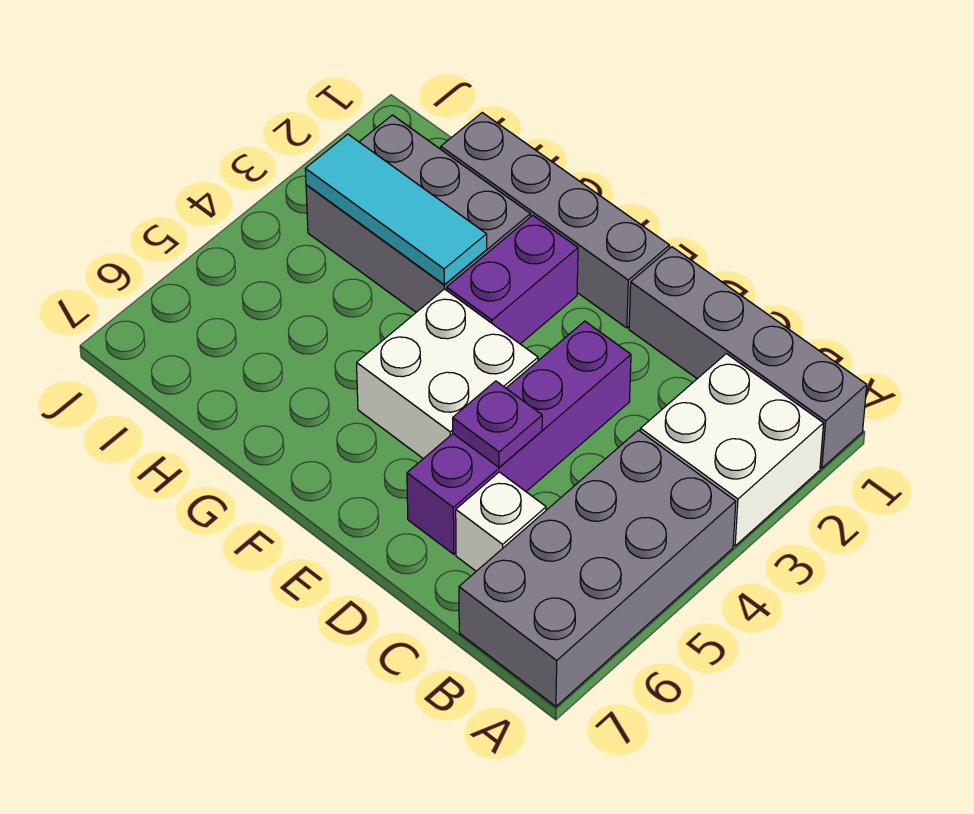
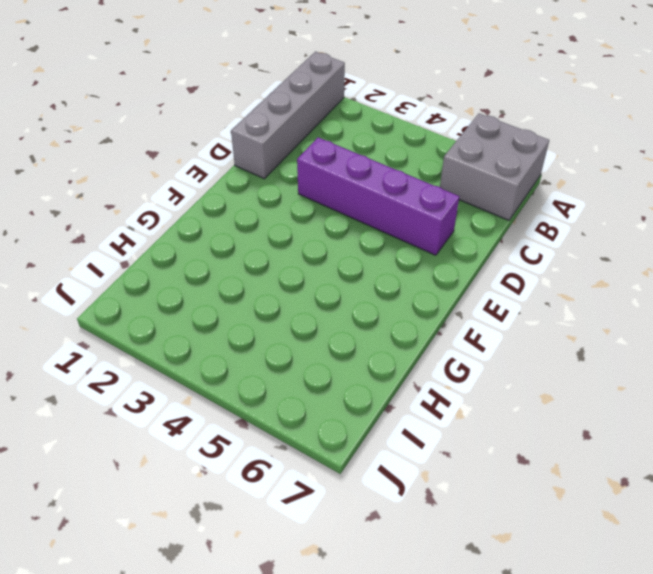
grey 2x2 brick [440,113,549,220] -> grey 2x4 brick [459,430,736,706]
none -> white 2x2 brick [640,354,824,546]
none -> white 1x1 brick [456,472,546,571]

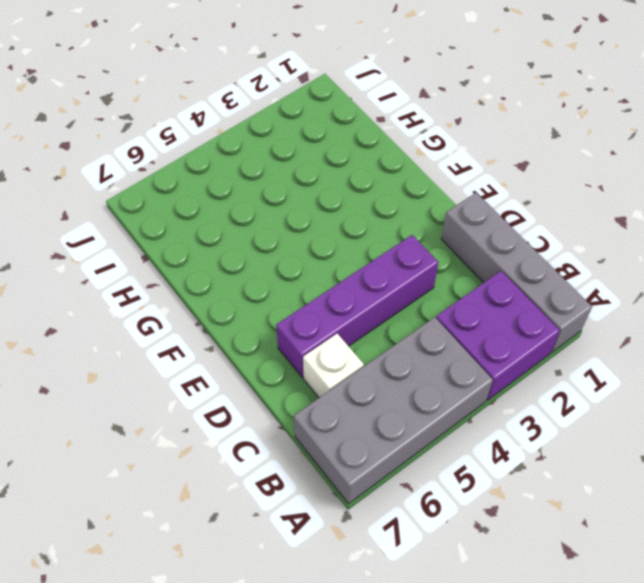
purple 2x2 brick [436,271,560,400] -> white 2x2 brick [640,354,824,546]
none -> grey 1x4 brick [441,113,670,328]
none -> white 2x2 brick [357,289,538,459]

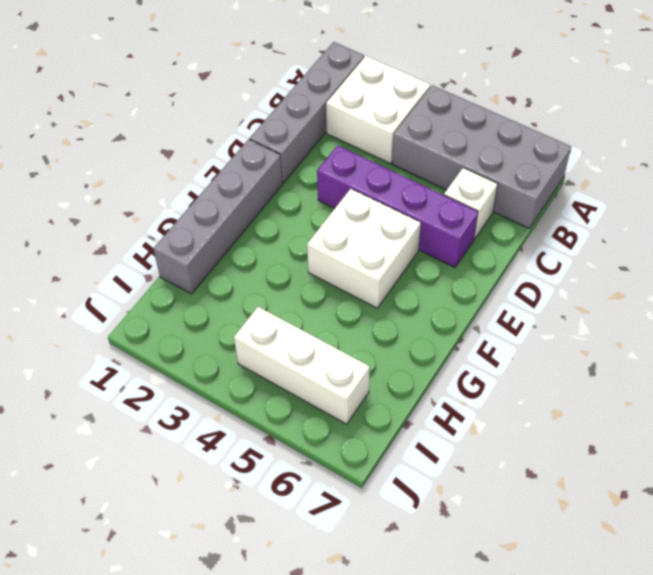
white 1x3 brick [234,307,370,424] -> none
none -> purple 1x2 brick [447,215,578,344]
none -> grey 2x3 brick [306,115,530,312]

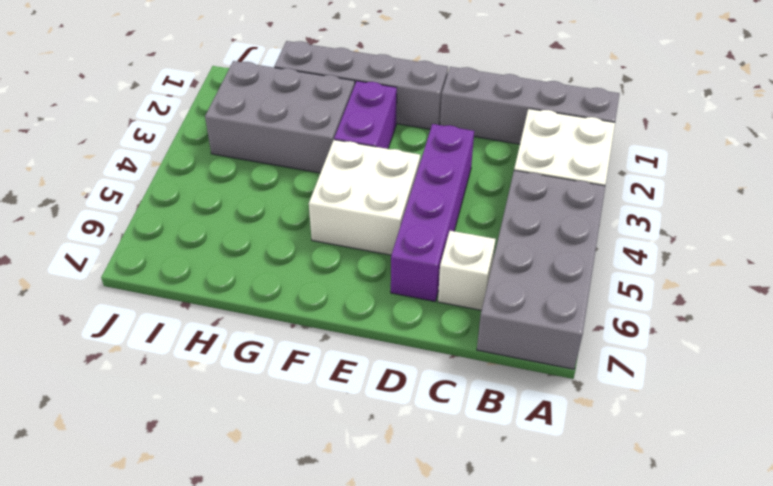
none -> purple 1x1 plate [453,381,542,467]
none -> cyan 1x3 tile [305,134,487,285]

